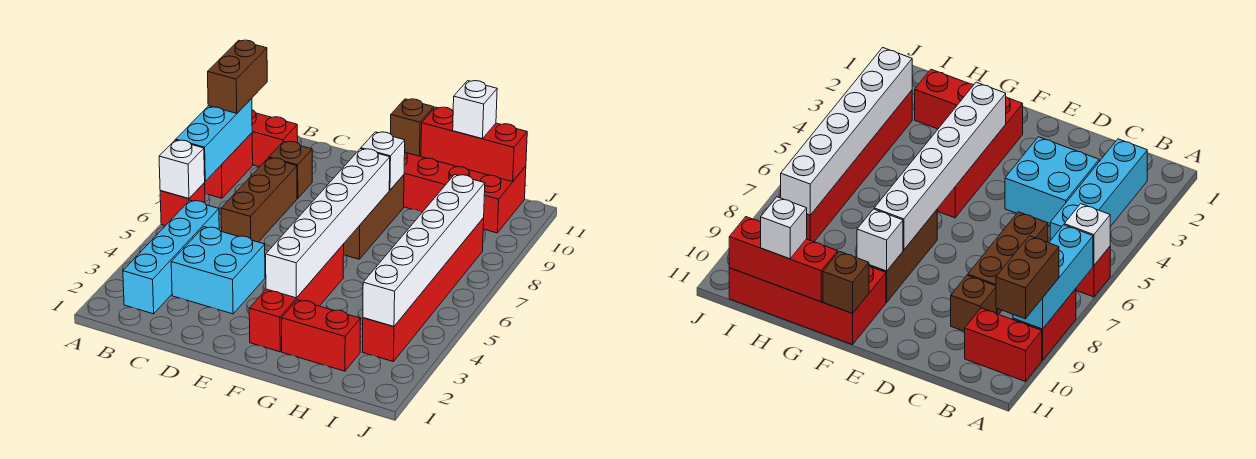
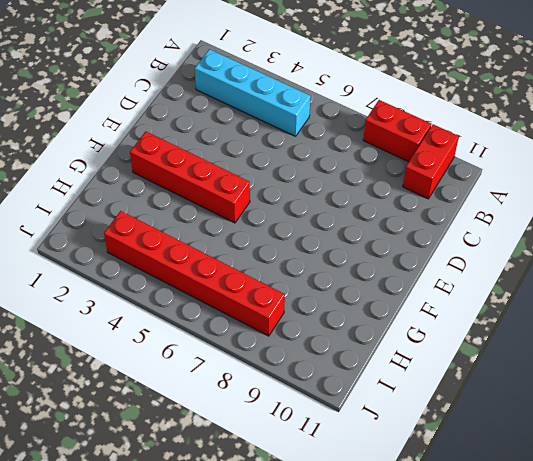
none -> red 1x1 brick [160,183,205,226]
none -> cyan 2x2 brick [171,227,265,314]
none -> brown 1x3 brick [221,158,297,242]

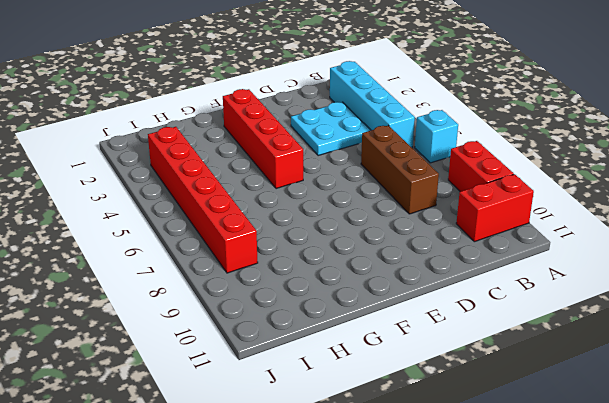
cyan 1x1 brick [415,110,458,163] -> red 1x1 brick [160,183,205,226]
cyan 2x2 plate [291,102,371,156] -> cyan 2x2 brick [171,227,265,314]
none -> brown 1x1 brick [269,141,312,198]
none -> brown 1x3 brick [344,175,404,259]
none -> red 2x4 brick [404,152,526,233]

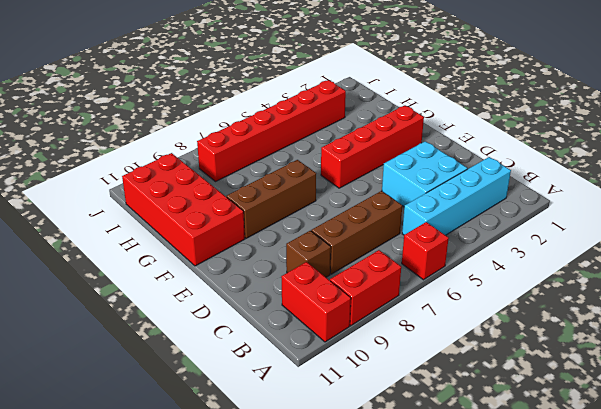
none -> red 1x2 brick [282,300,361,371]
none -> white 1x1 brick [159,140,205,199]
none -> cyan 1x3 brick [176,98,252,181]

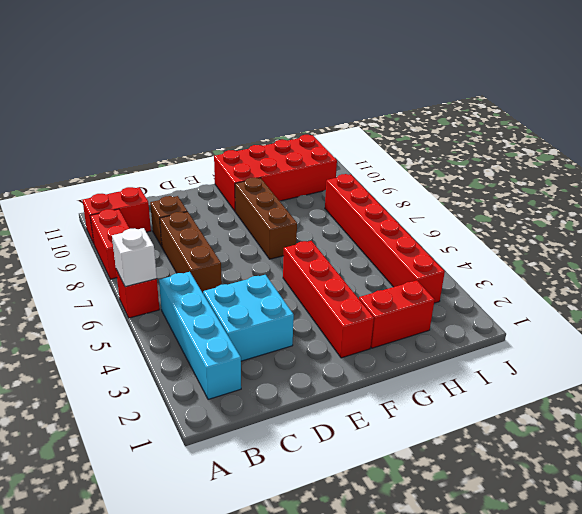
none -> cyan 1x3 brick [176,98,252,181]
none -> white 1x6 brick [266,149,390,298]
none -> white 1x1 brick [361,132,405,190]

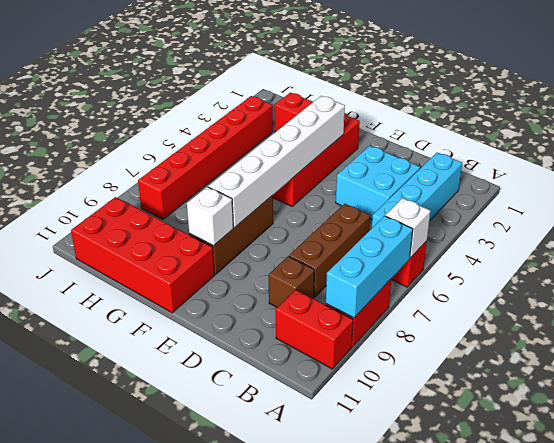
none -> brown 1x1 brick [391,99,434,156]
none -> red 1x3 brick [421,107,527,182]
none -> white 1x6 brick [363,175,485,327]

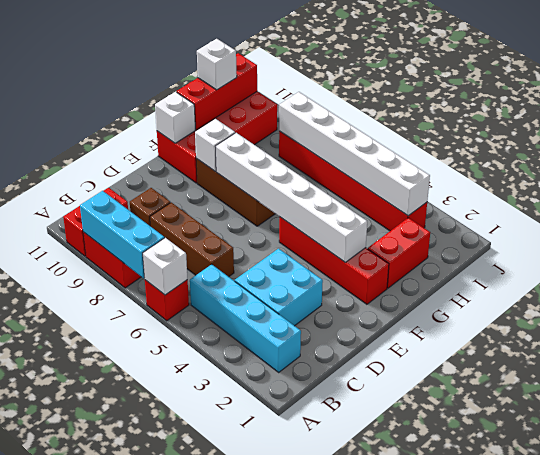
white 1x1 brick [155,92,196,143] -> brown 1x1 brick [391,99,434,156]
none -> brown 1x2 brick [208,40,267,113]

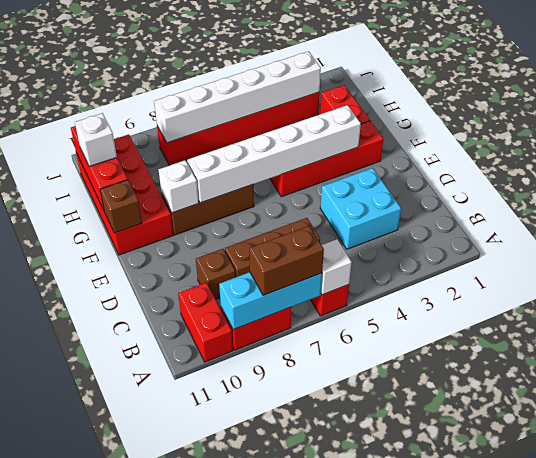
brown 1x2 brick [249,226,324,296] -> brown 1x2 brick moved to [208,40,267,113]
none -> cyan 1x4 brick [123,200,219,314]

